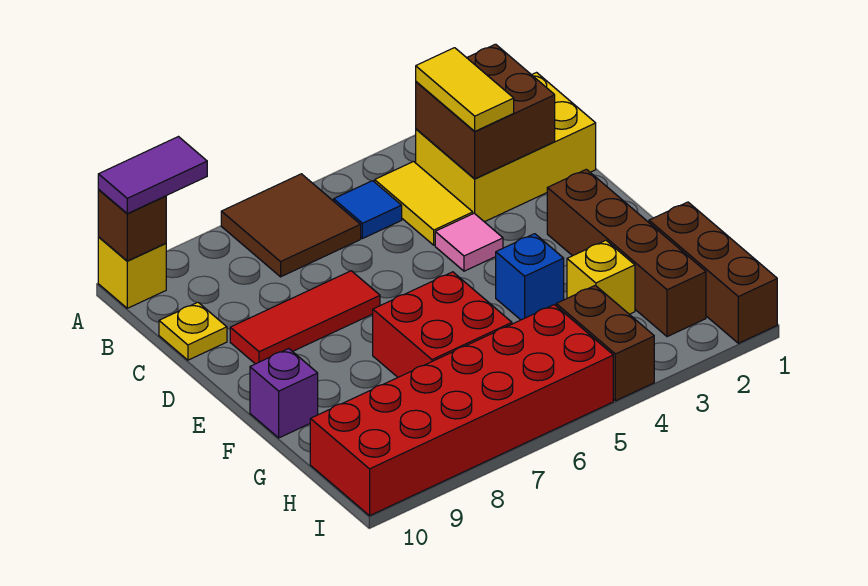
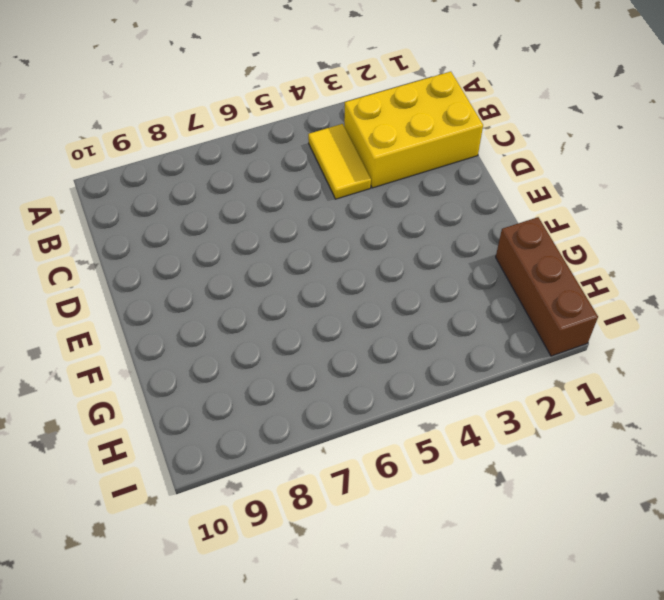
none -> brown 2x2 tile [221,174,361,277]
none -> yellow 1x1 brick [98,237,166,308]
none -> blue 1x1 tile [334,181,402,239]

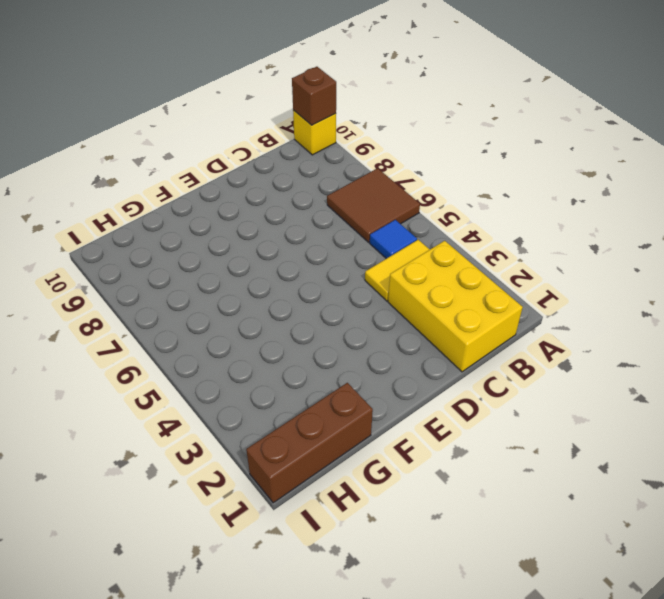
none -> yellow 1x1 plate [159,302,227,360]
none -> pink 1x1 tile [435,213,503,271]
none -> red 1x3 tile [230,271,380,364]

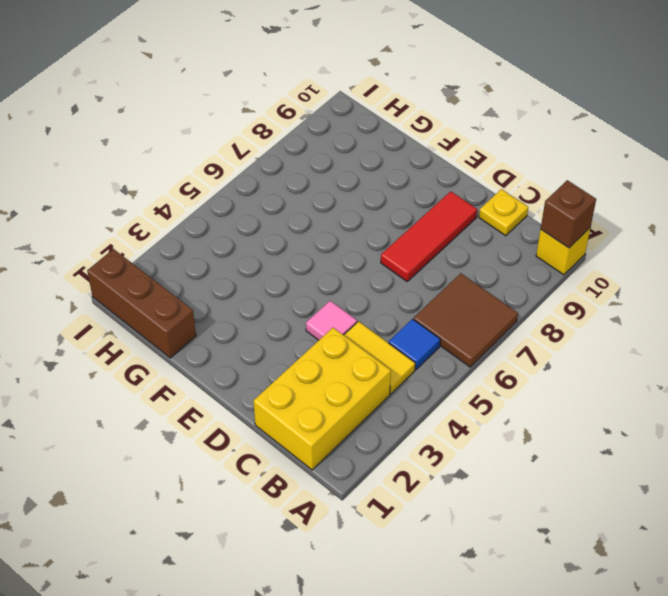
none -> brown 1x4 brick [547,169,706,337]
none -> blue 1x1 brick [496,234,564,320]
none -> red 2x2 brick [373,272,512,377]

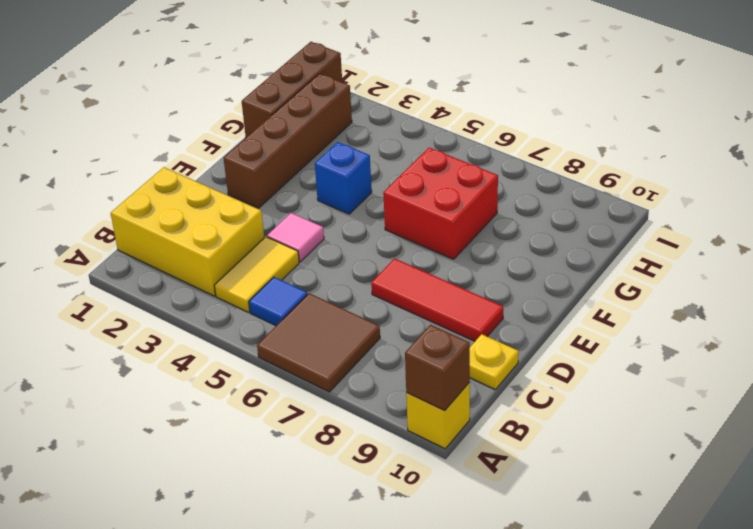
none -> purple 1x1 brick [250,349,318,438]
none -> yellow 1x1 brick [567,240,635,314]
none -> brown 1x2 brick [556,285,654,401]

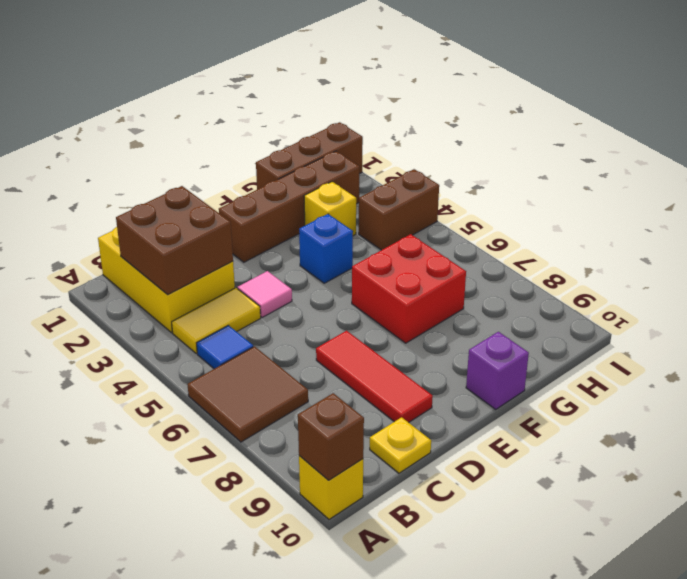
none -> red 2x6 brick [310,305,613,516]
none -> purple 1x2 tile [98,137,207,214]
none -> yellow 1x2 tile [416,48,514,131]

